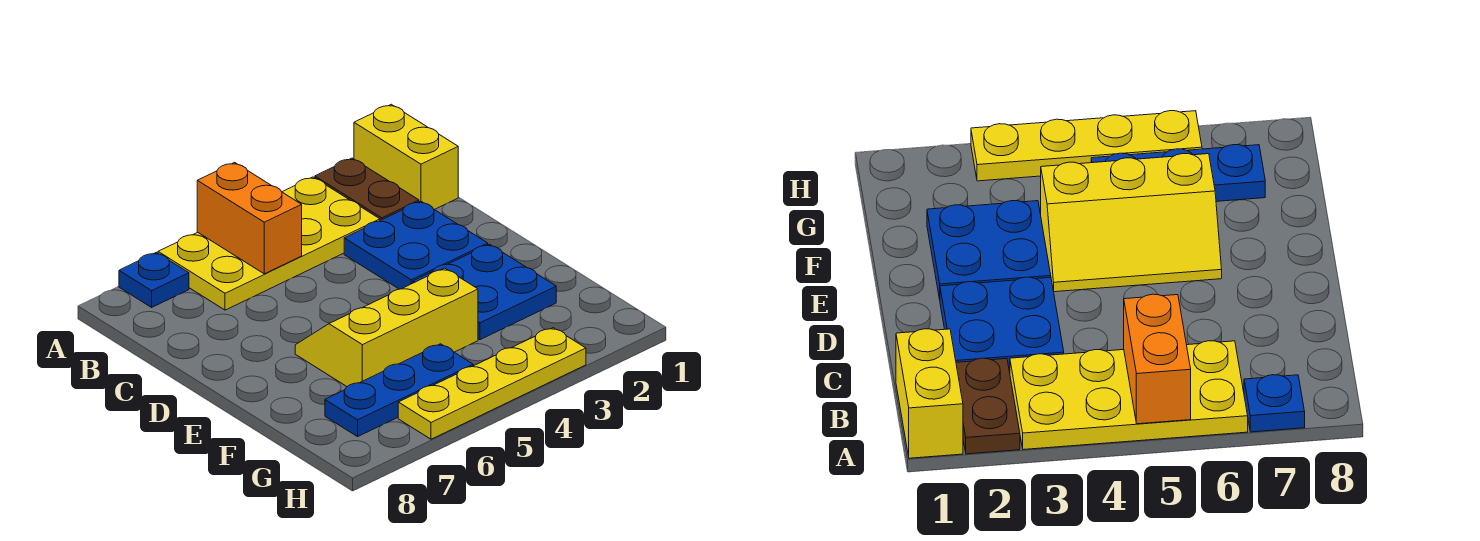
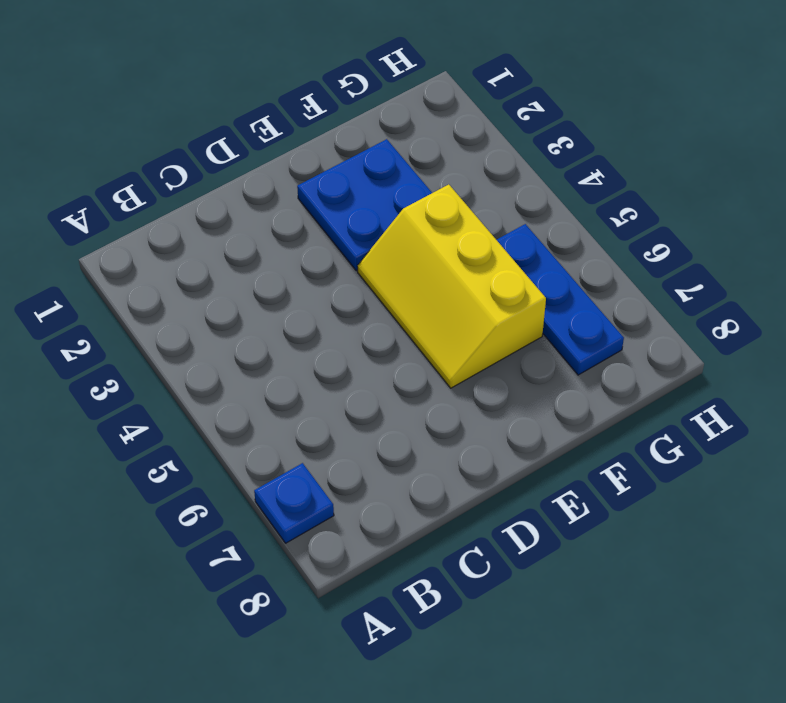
none -> yellow 1x2 brick [354,104,458,210]
none -> brown 1x2 plate [315,158,419,220]

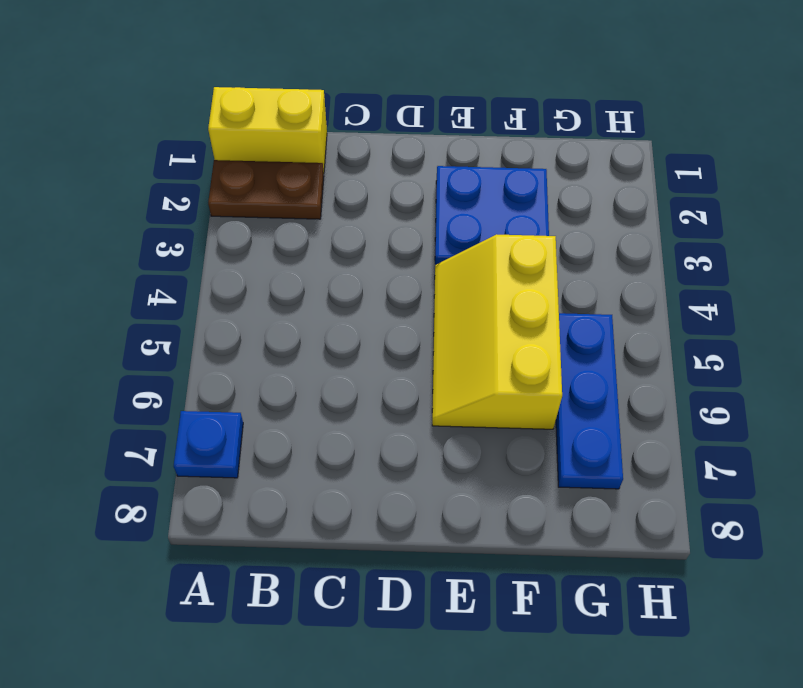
none -> yellow 2x4 plate [158,177,380,310]
none -> blue 2x2 plate [344,201,488,289]

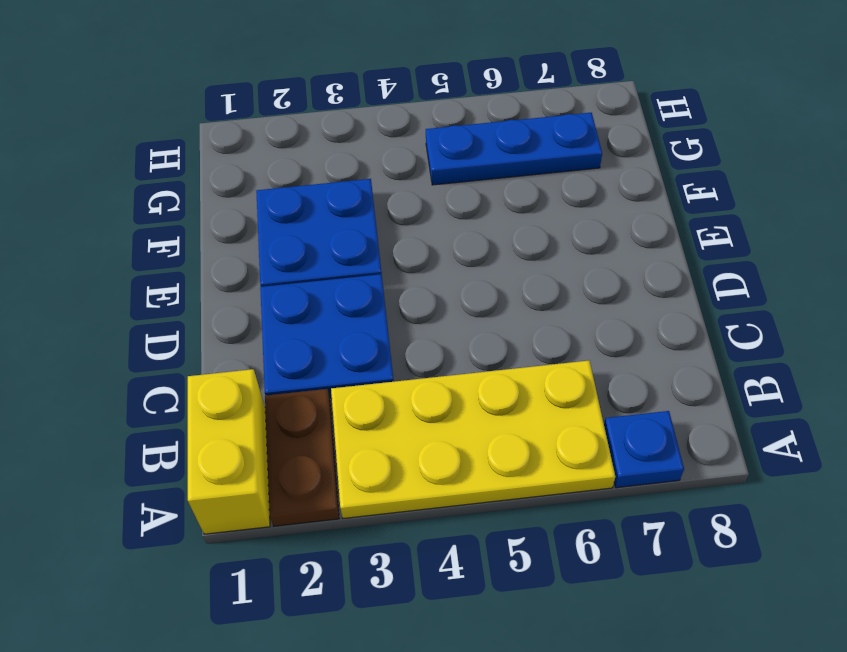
none -> yellow 2x3 slope [295,268,478,386]
none -> yellow 1x4 plate [398,328,586,439]

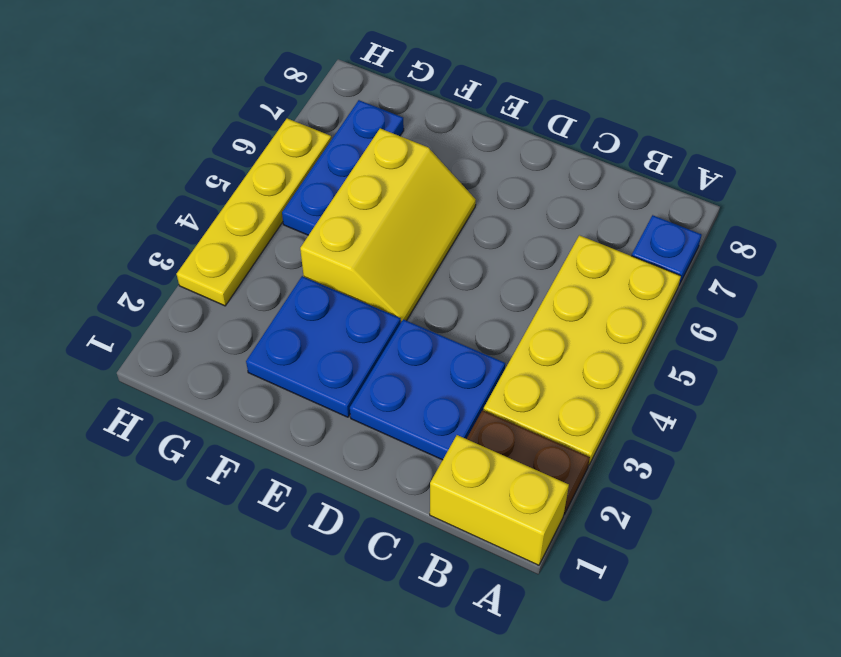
none -> orange 1x2 brick [197,163,302,274]

